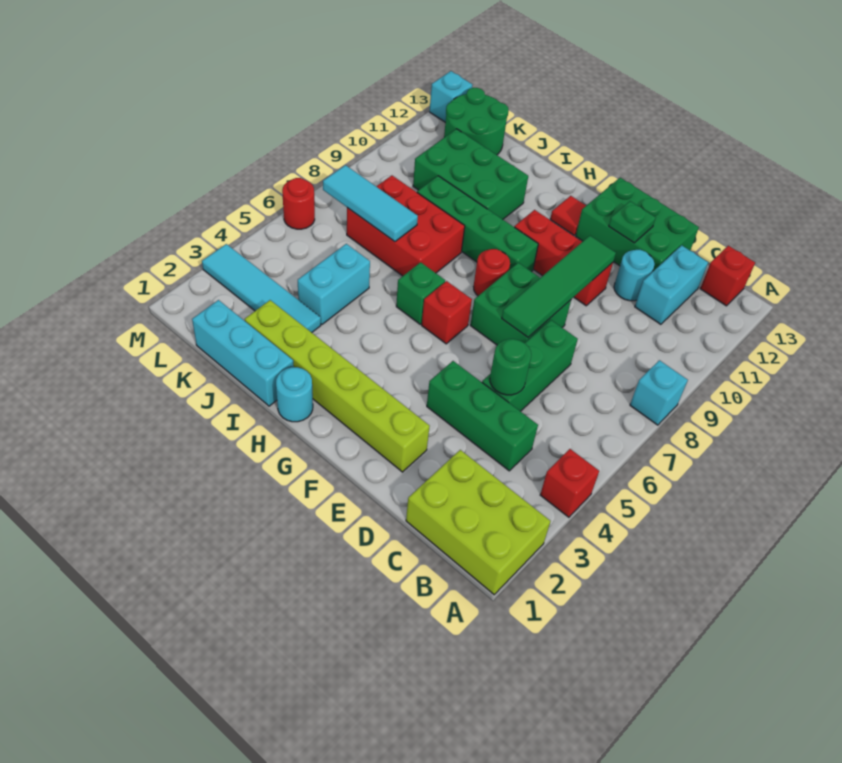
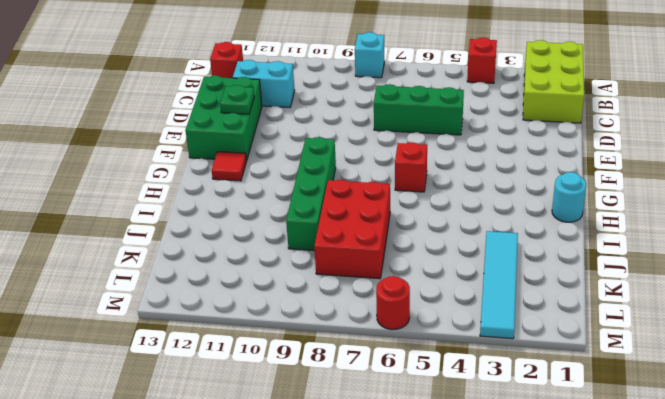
none -> green 1x3 brick [427,361,538,471]
none -> cyan 1x1 round brick [614,250,654,301]
none -> lime 1x6 brick [245,300,430,472]
none -> green 2x2 brick [470,263,571,345]

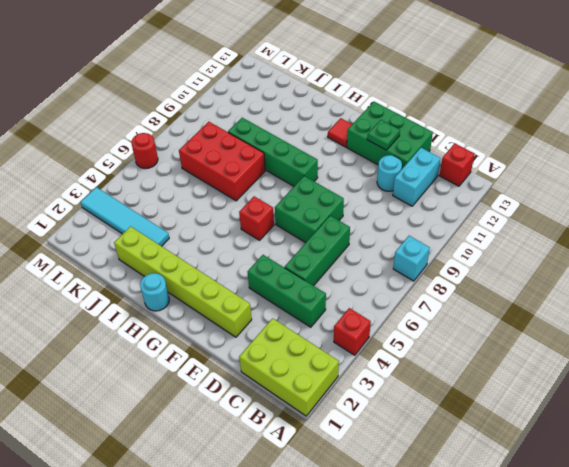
none -> red 1x3 brick [514,210,613,306]
none -> red 1x1 round brick [474,249,510,296]
none -> green 1x1 brick [396,262,445,324]
none -> cyan 1x3 brick [192,300,294,406]

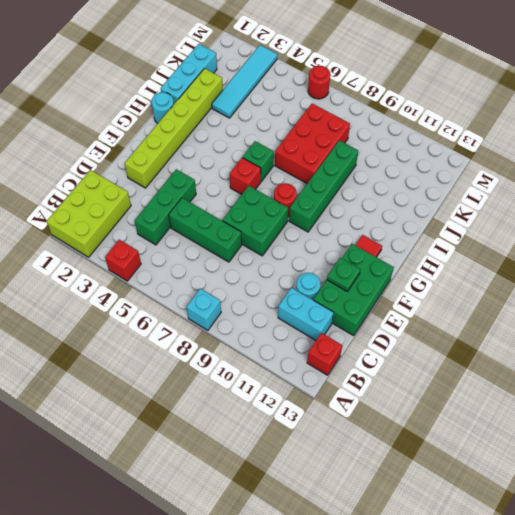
none -> red 1x3 brick [514,210,613,306]
none -> green 2x3 brick [413,129,528,219]
none -> cyan 1x2 brick [298,244,370,324]
none -> green 2x2 round brick [444,88,509,155]

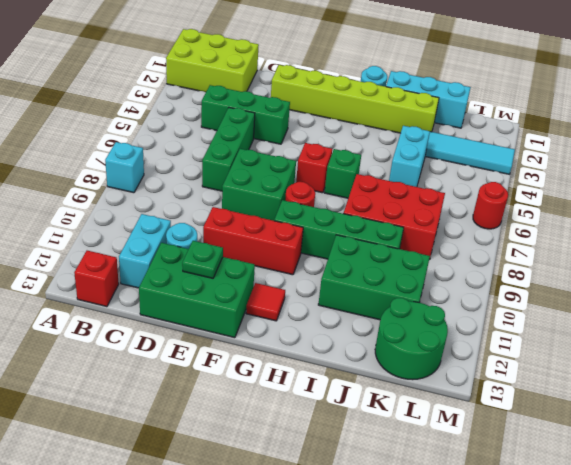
none -> red 1x1 brick [540,449,599,517]
none -> cyan 1x1 brick [429,71,472,122]
none -> green 1x1 round brick [490,339,531,395]
none -> green 1x4 tile [502,236,616,337]

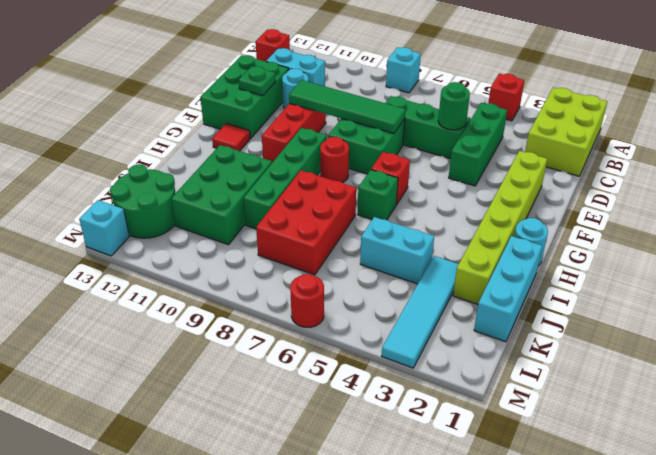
none -> cyan 1x3 tile [323,165,418,242]

